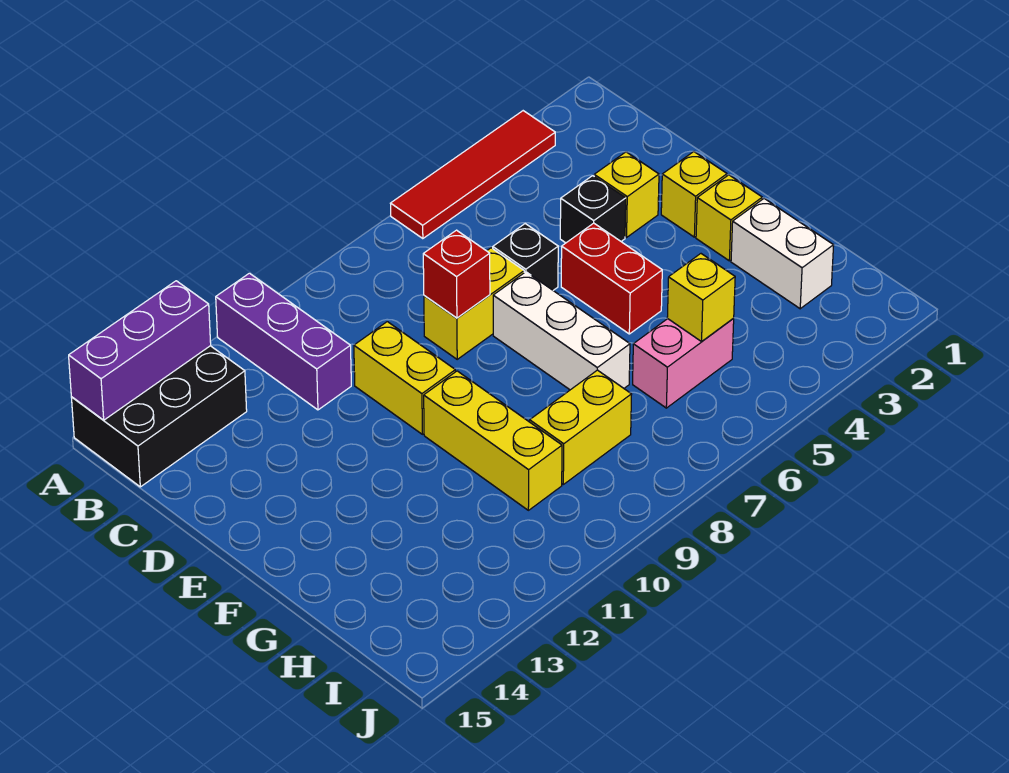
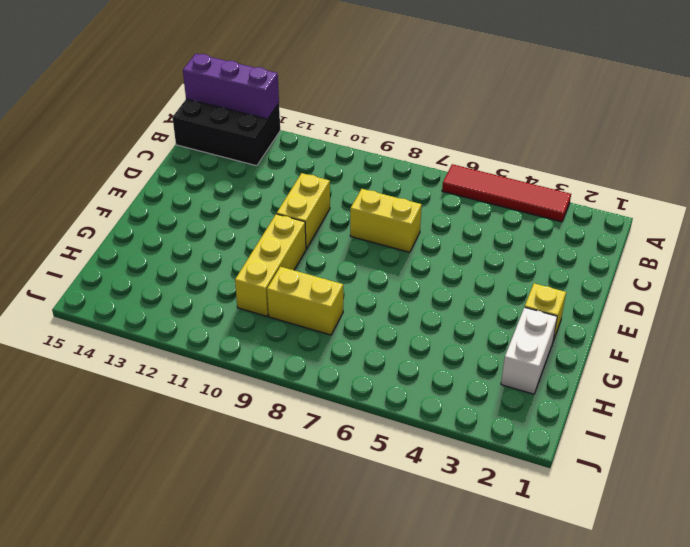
none -> purple 1x3 brick [216,273,351,410]
none -> yellow 1x1 brick [594,152,659,237]
none -> black 1x1 brick [560,176,626,243]

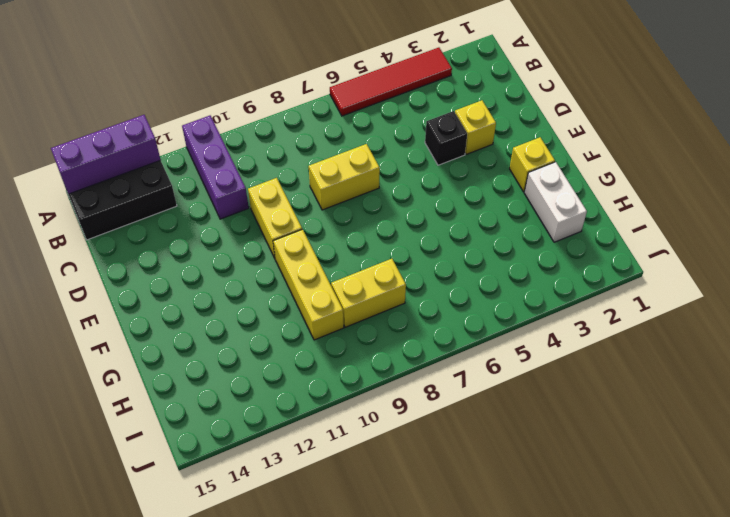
none -> black 1x1 brick [493,224,558,290]
none -> yellow 1x1 brick [661,152,727,237]
none -> red 1x2 brick [561,223,662,334]

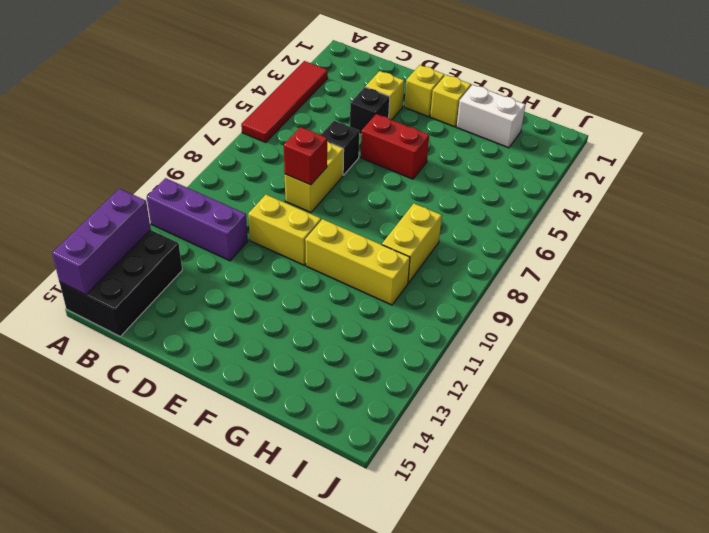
none -> white 1x3 brick [493,272,630,390]
none -> pink 1x2 brick [633,319,734,408]
none -> yellow 1x1 brick [667,254,735,342]

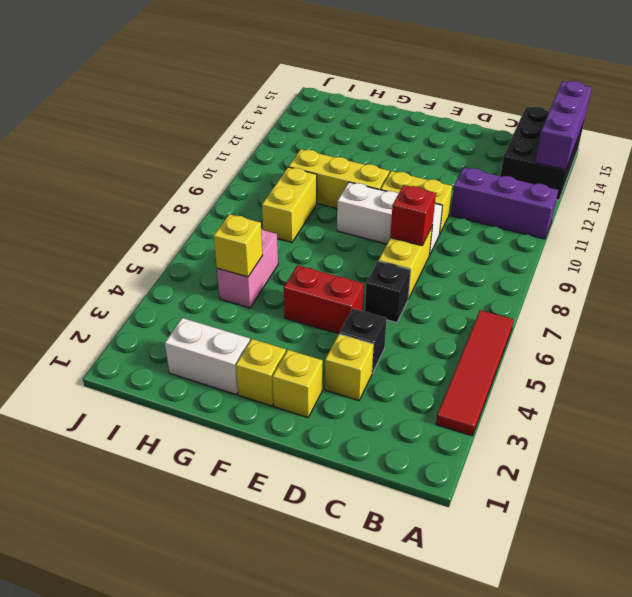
white 1x3 brick [337,182,442,255] -> white 1x3 brick moved to [493,272,630,390]

